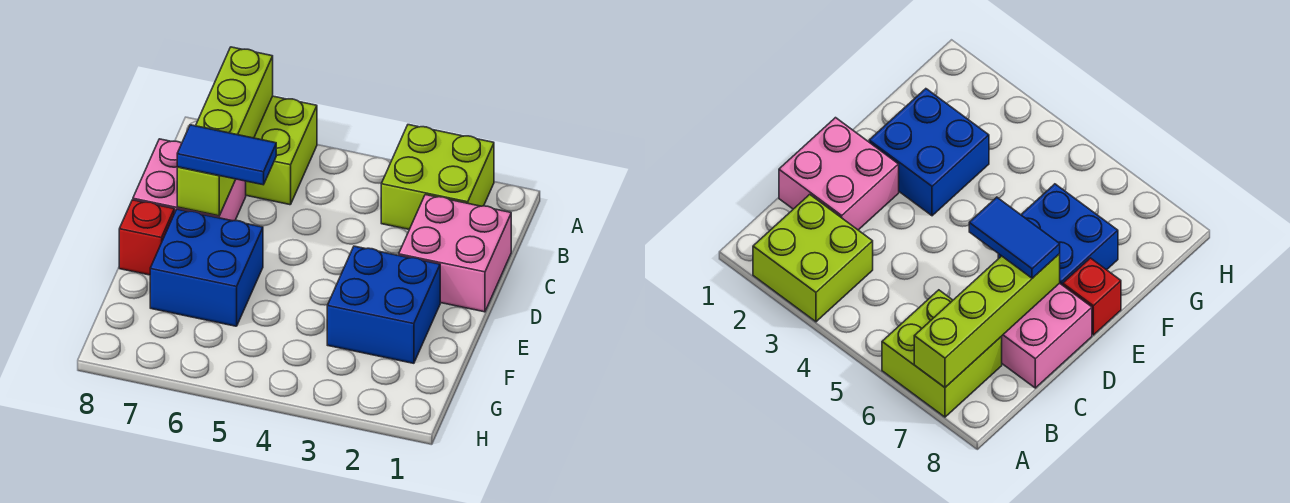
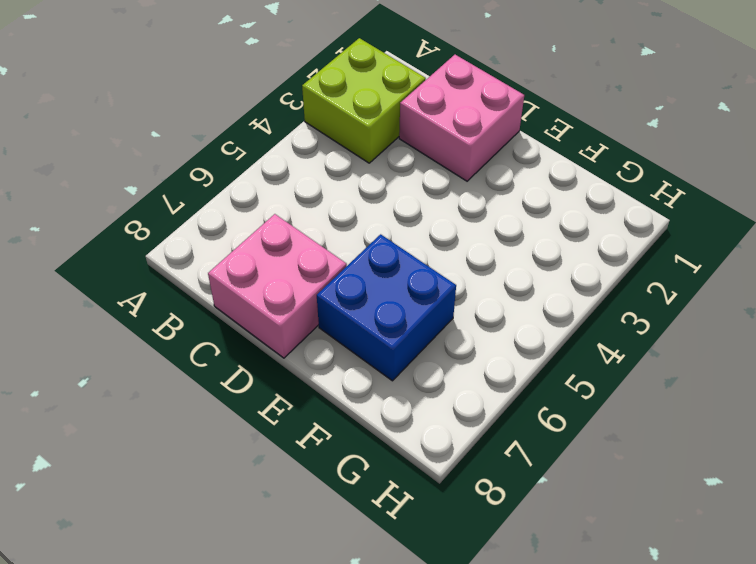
none -> lime 2x2 brick [246,96,317,205]
none -> blue 2x2 brick [327,246,440,363]

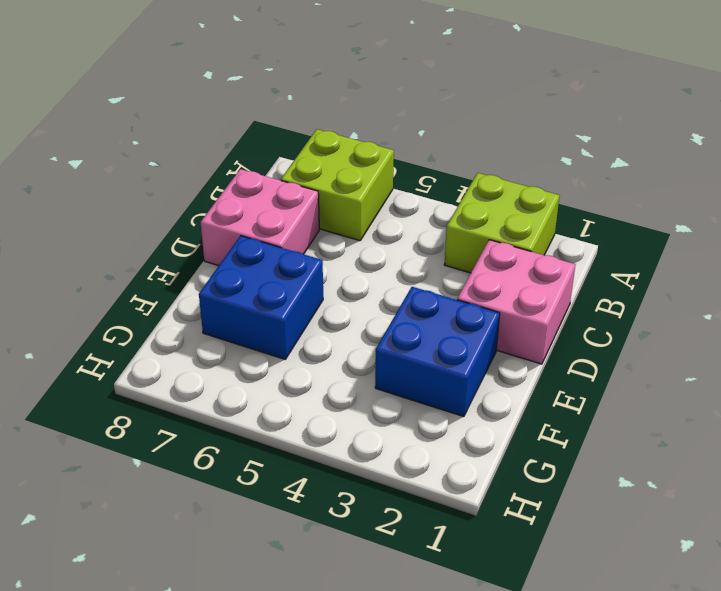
none -> red 1x1 brick [119,200,174,275]
none -> lime 1x4 brick [177,47,273,216]

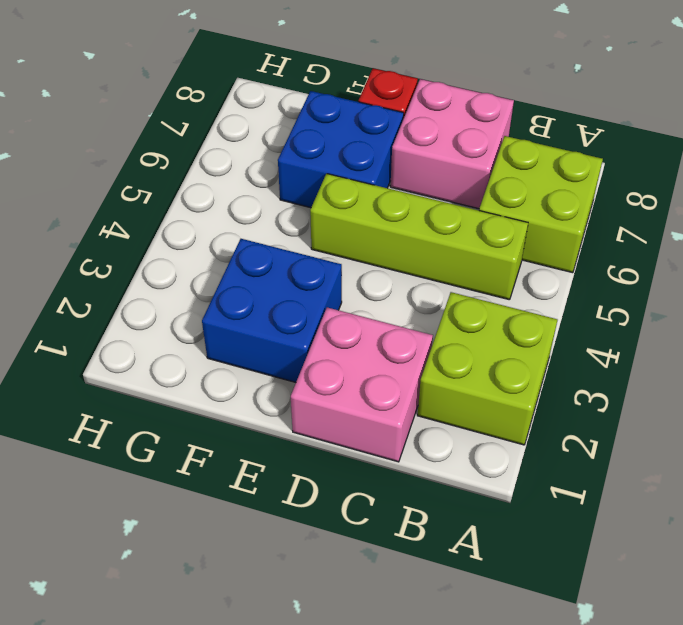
lime 1x4 brick [310,174,528,300] -> lime 1x4 brick moved to [177,47,273,216]
none -> blue 1x2 tile [177,125,276,185]

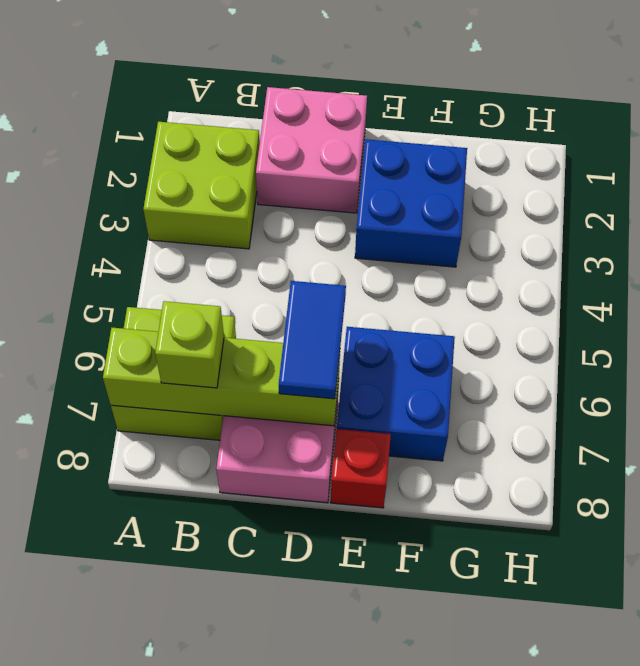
lime 1x1 brick [155,301,224,388] -> none

